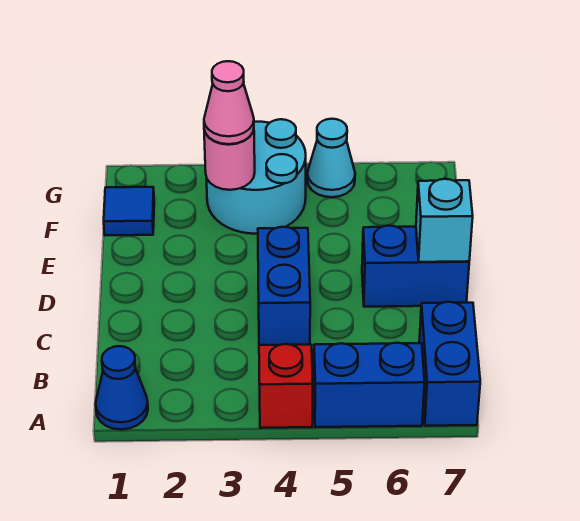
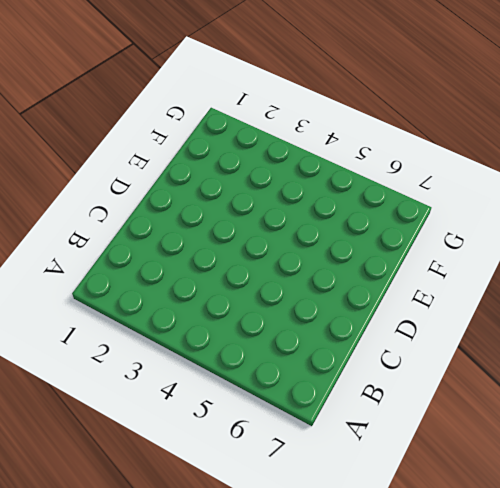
none -> blue 1x1 cone [96,346,148,430]
none -> red 1x1 brick [259,344,313,428]
none -> blue 1x2 brick [314,343,425,427]

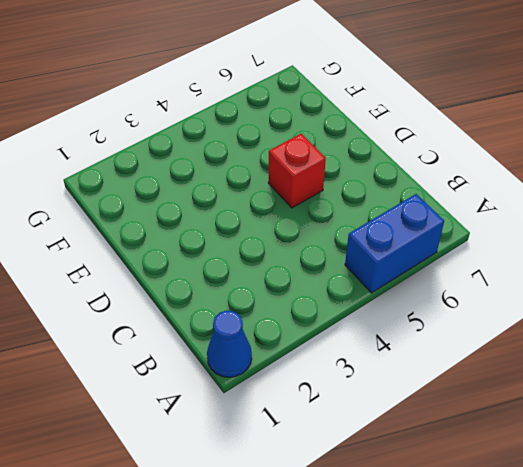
red 1x1 brick [268,134,326,208] -> red 1x1 brick moved to [259,344,313,428]
none -> blue 1x2 brick [419,302,480,426]
none -> blue 1x2 brick [258,227,310,345]
none -> blue 1x2 brick [362,226,469,307]

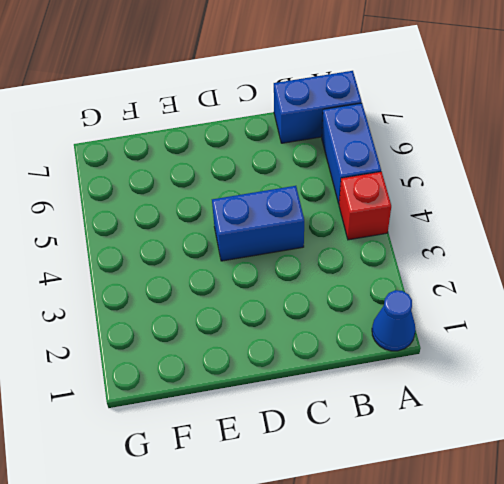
none -> blue 1x2 brick [362,226,469,307]
none -> blue 1x1 tile [104,187,154,235]
none -> cyan 2x2 round brick [207,119,306,234]

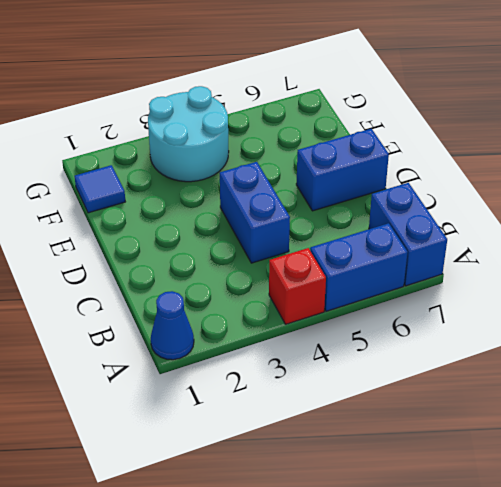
none -> cyan 1x1 cone [307,119,355,197]
none -> cyan 1x1 brick [416,179,473,262]
none -> pink 1x1 round brick [204,130,255,190]

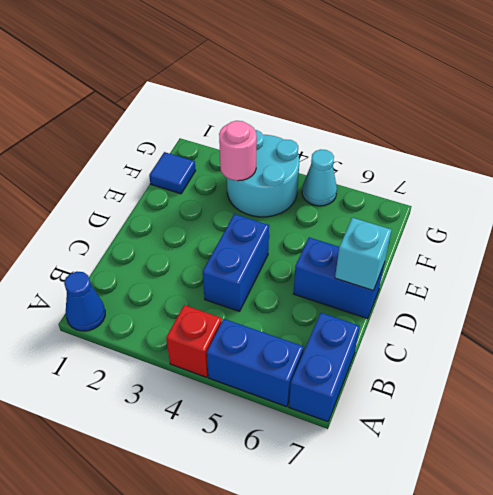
none -> pink 1x1 cone [204,61,254,144]

